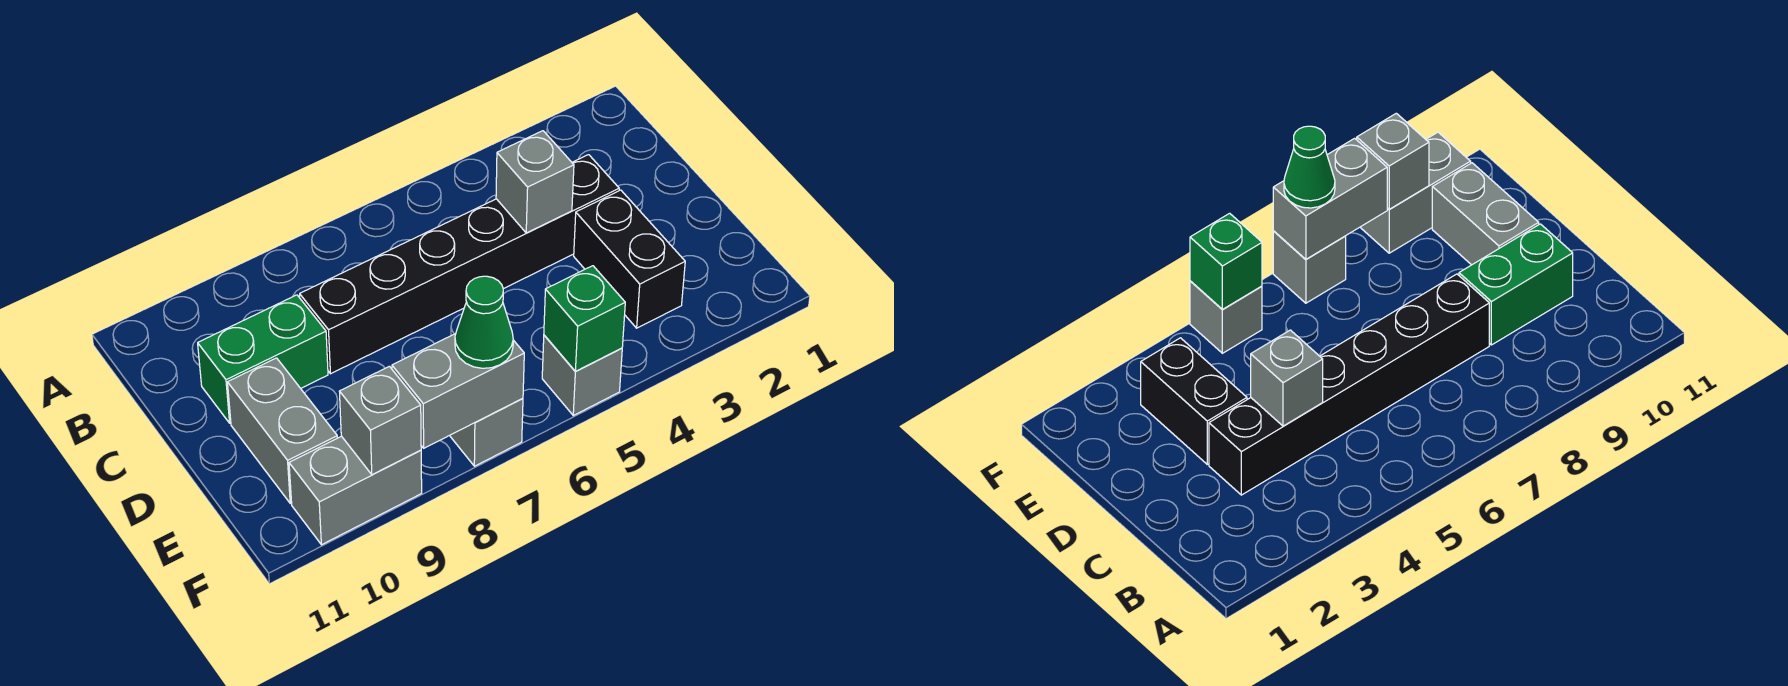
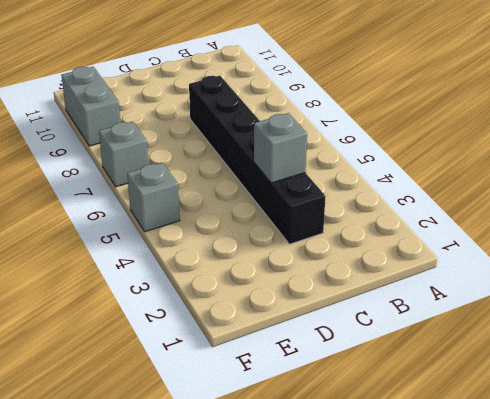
none -> green 1x2 brick [198,295,328,423]
none -> black 1x2 brick [574,190,685,328]
none -> grey 1x2 brick [228,358,337,503]

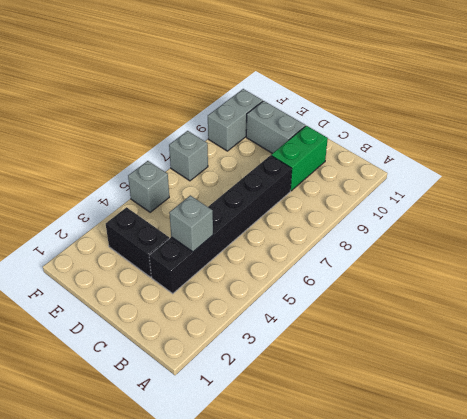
none -> green 1x1 brick [544,266,625,372]
none -> grey 1x2 brick [392,334,524,448]
none -> grey 1x1 brick [339,366,421,475]

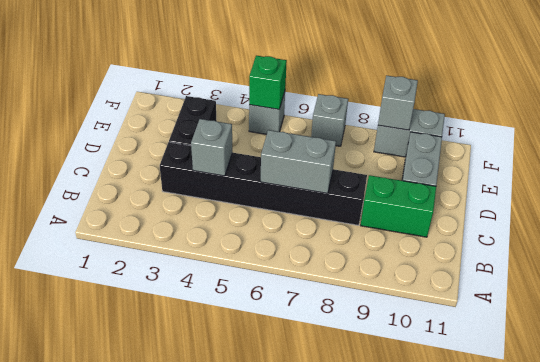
grey 1x2 brick [261,130,336,193] -> grey 1x2 brick moved to [392,334,524,448]
none -> green 1x1 cone [455,276,513,368]

